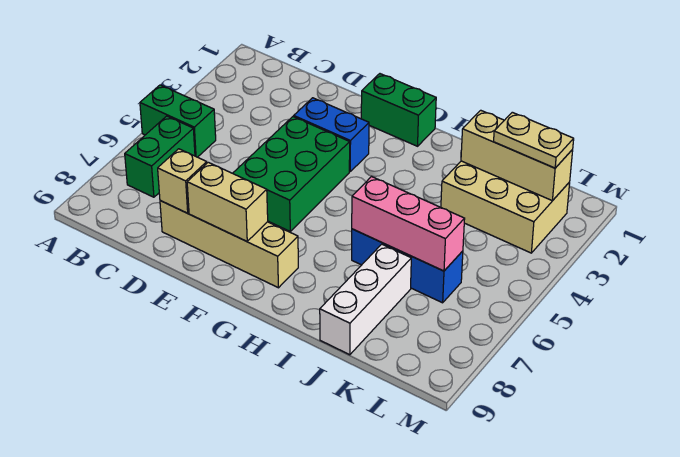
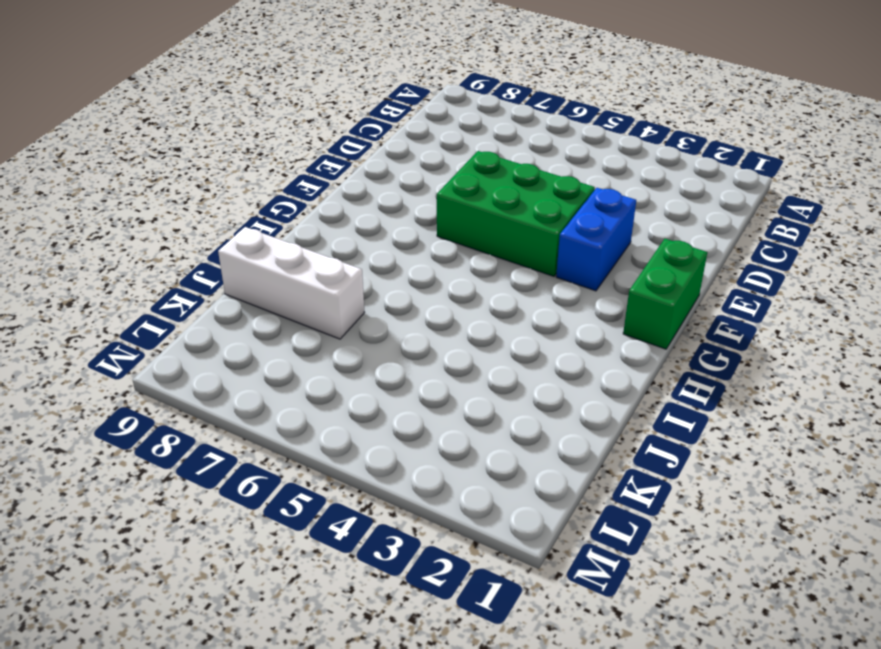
none -> green 1x2 brick [140,85,216,157]
none -> green 1x2 brick [125,116,195,197]
none -> tan 1x4 brick [160,201,298,288]

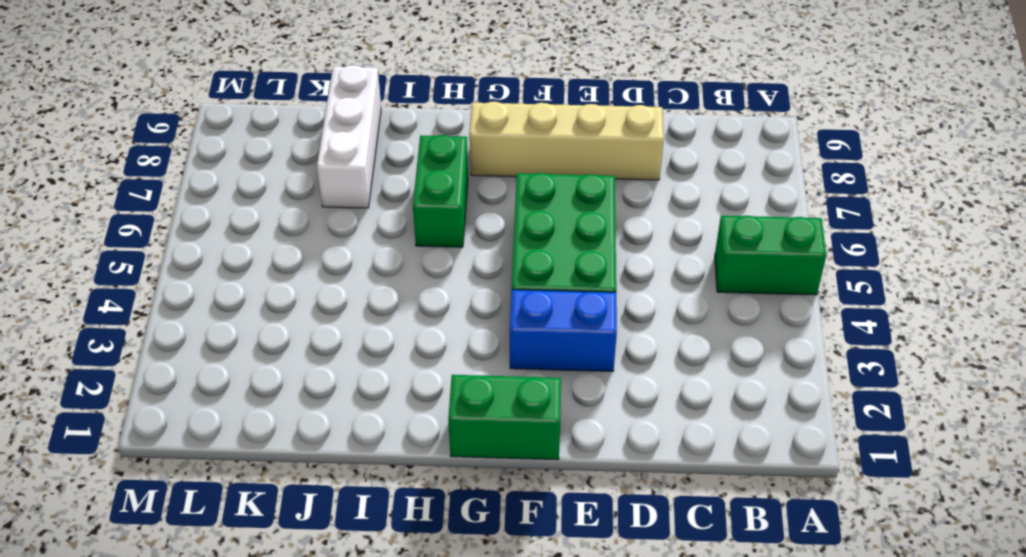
green 1x2 brick [413,135,468,247] -> green 1x2 brick moved to [125,116,195,197]
none -> blue 1x3 brick [352,229,463,303]
none -> tan 2x3 brick [441,161,570,253]
none -> tan 1x1 brick [158,149,207,213]

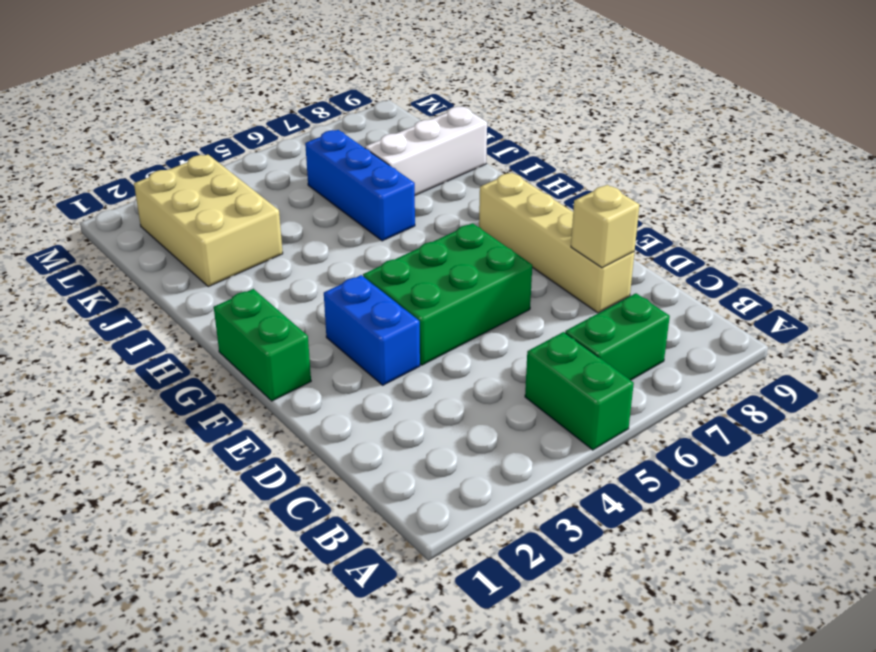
none -> tan 1x2 brick [187,162,268,241]
none -> pink 1x3 brick [352,177,465,271]
none -> tan 1x3 brick [461,110,573,200]

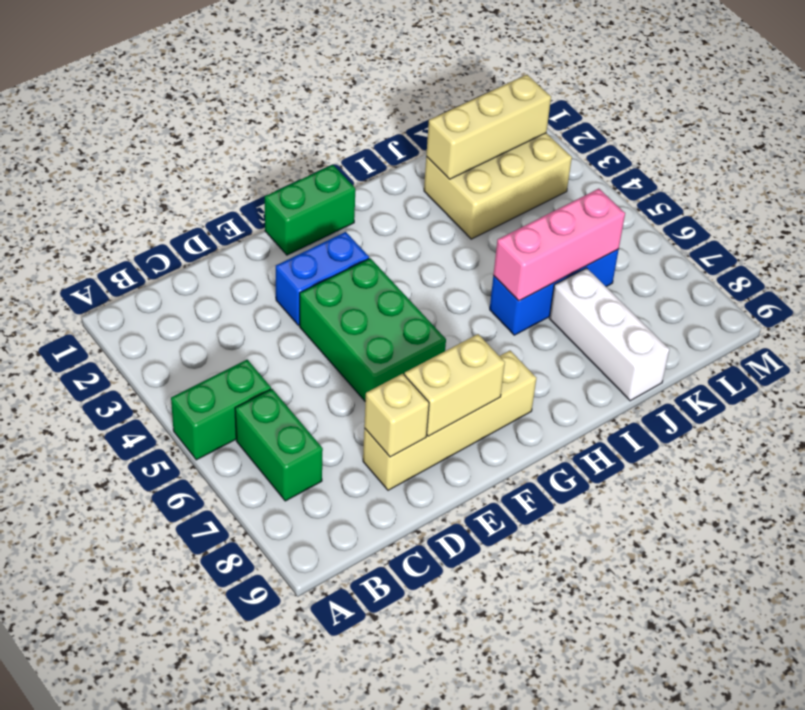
none -> tan 1x2 plate [494,112,574,168]

